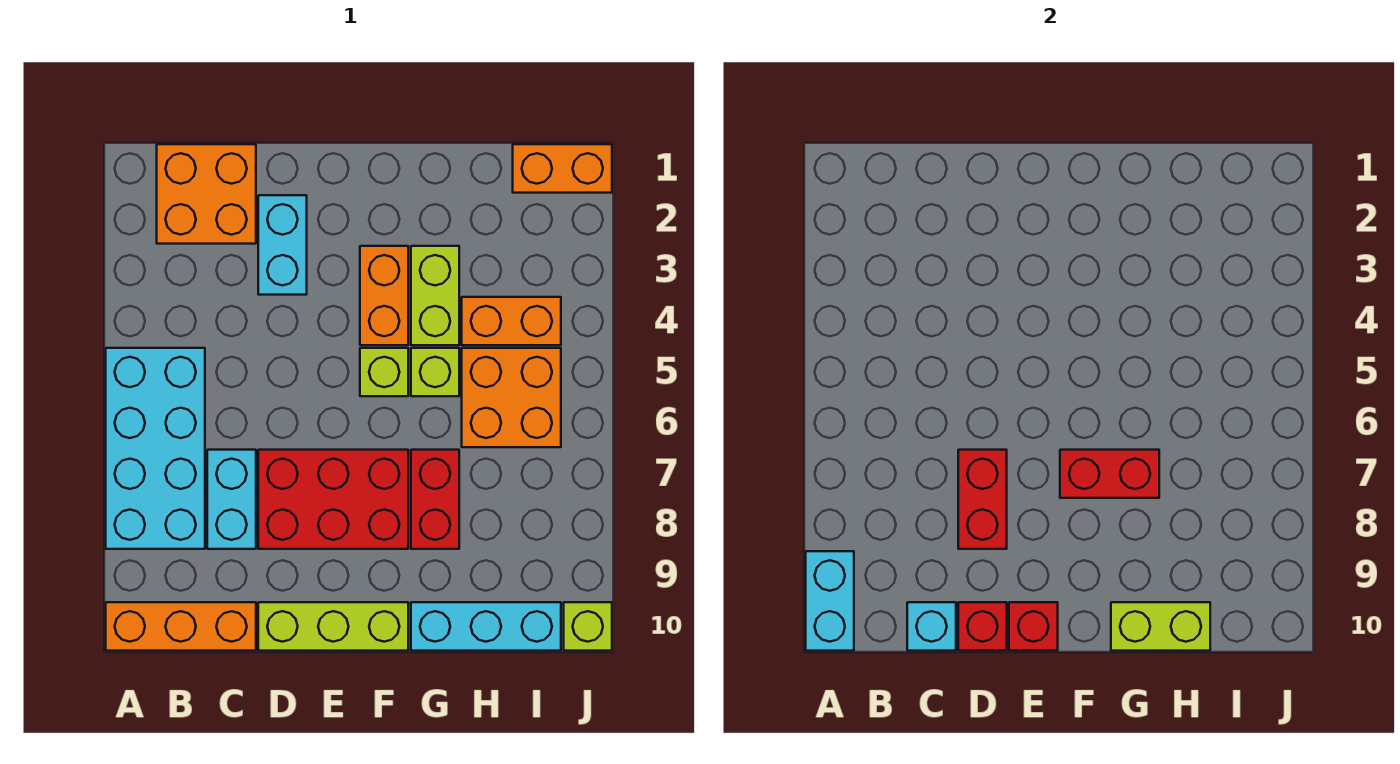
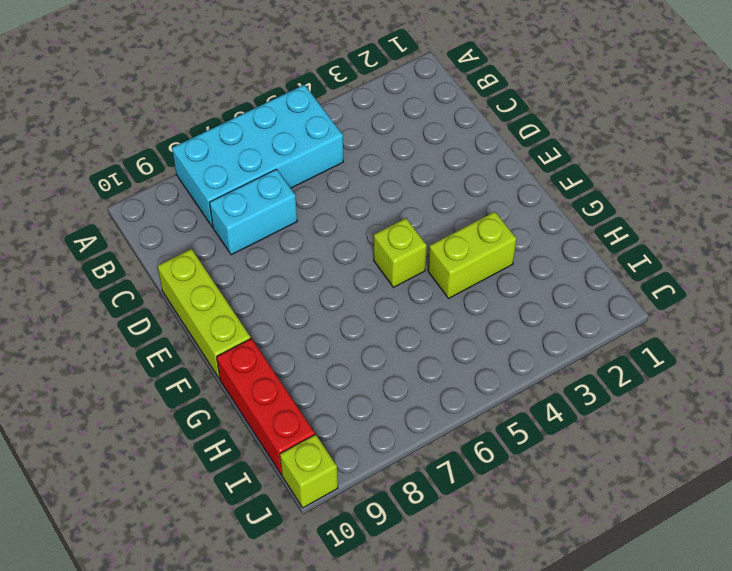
red 1x3 brick [217,338,315,475] -> cyan 1x3 brick [411,602,561,651]
none -> orange 1x3 brick [106,602,256,651]
none -> orange 2x2 brick [157,144,256,244]
none -> cyan 1x2 brick [258,195,307,295]

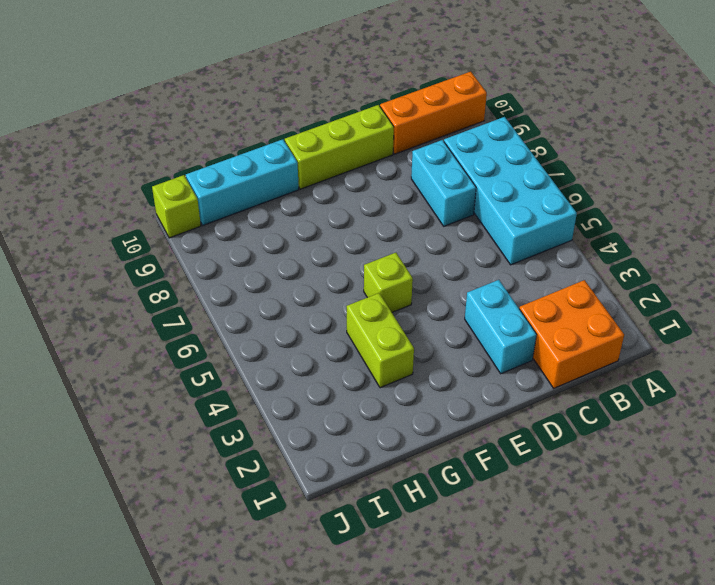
none -> red 2x3 brick [258,450,408,549]
none -> orange 1x2 brick [360,246,408,345]
none -> lime 1x1 brick [411,348,459,396]

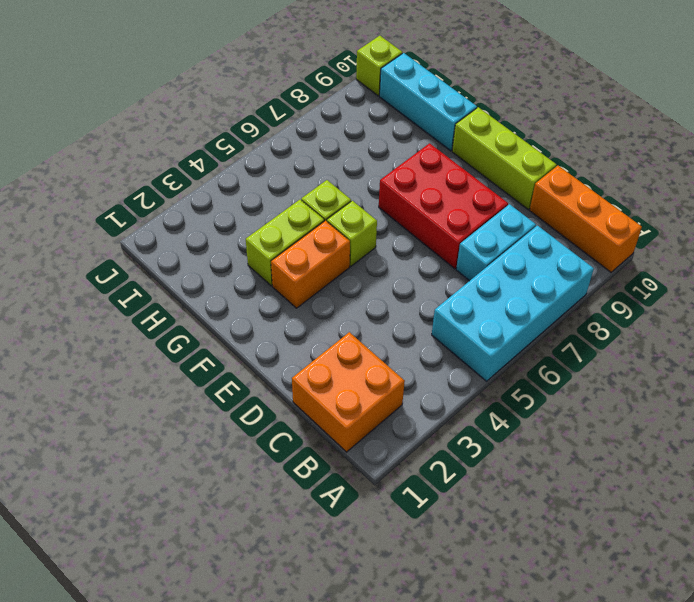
none -> cyan 1x2 brick [258,195,307,295]
none -> red 1x2 brick [411,450,459,549]
none -> orange 1x2 brick [462,297,561,345]

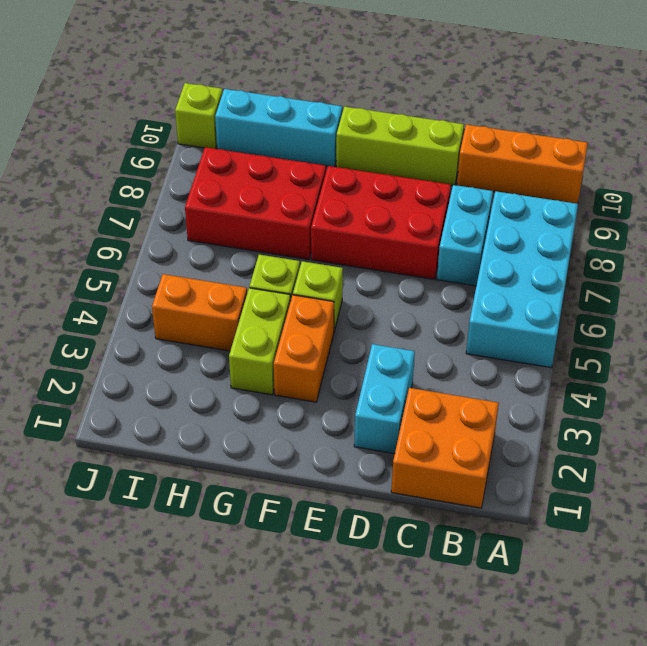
red 2x3 brick [185,147,326,260] -> red 1x2 brick [411,450,459,549]
none -> orange 2x2 brick [462,348,561,447]
none -> orange 1x2 brick [513,144,612,193]
none -> cyan 1x2 brick [806,551,854,651]

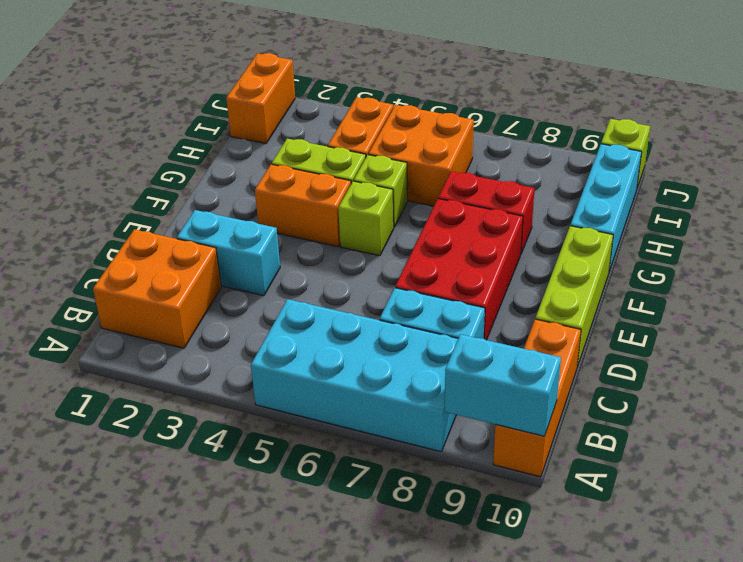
none -> cyan 1x1 brick [907,602,956,651]
none -> red 1x2 brick [958,450,1007,549]
none -> red 1x1 brick [958,602,1007,651]

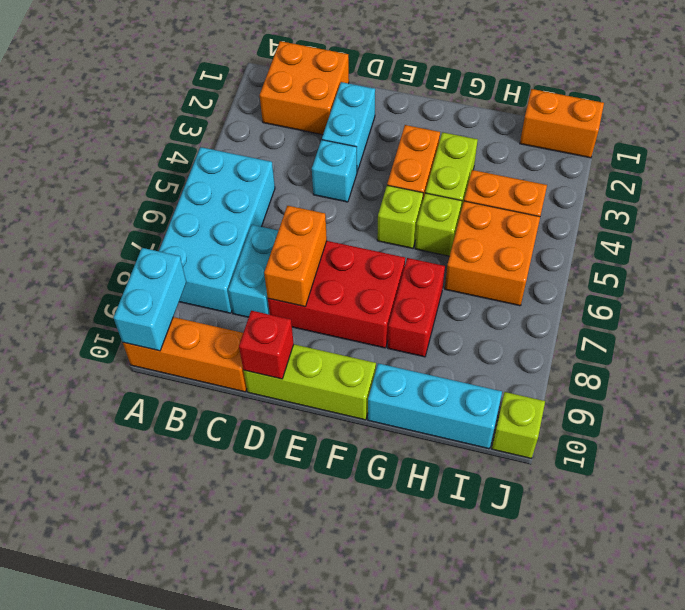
cyan 1x1 brick [312,140,357,202] -> cyan 1x1 brick moved to [907,602,956,651]
orange 1x2 brick [264,206,327,307] -> red 1x2 brick [958,450,1007,549]
none -> red 1x1 brick [1009,602,1058,651]
none -> red 1x2 brick [1060,450,1159,498]
none -> lime 1x2 brick [1111,602,1210,651]

